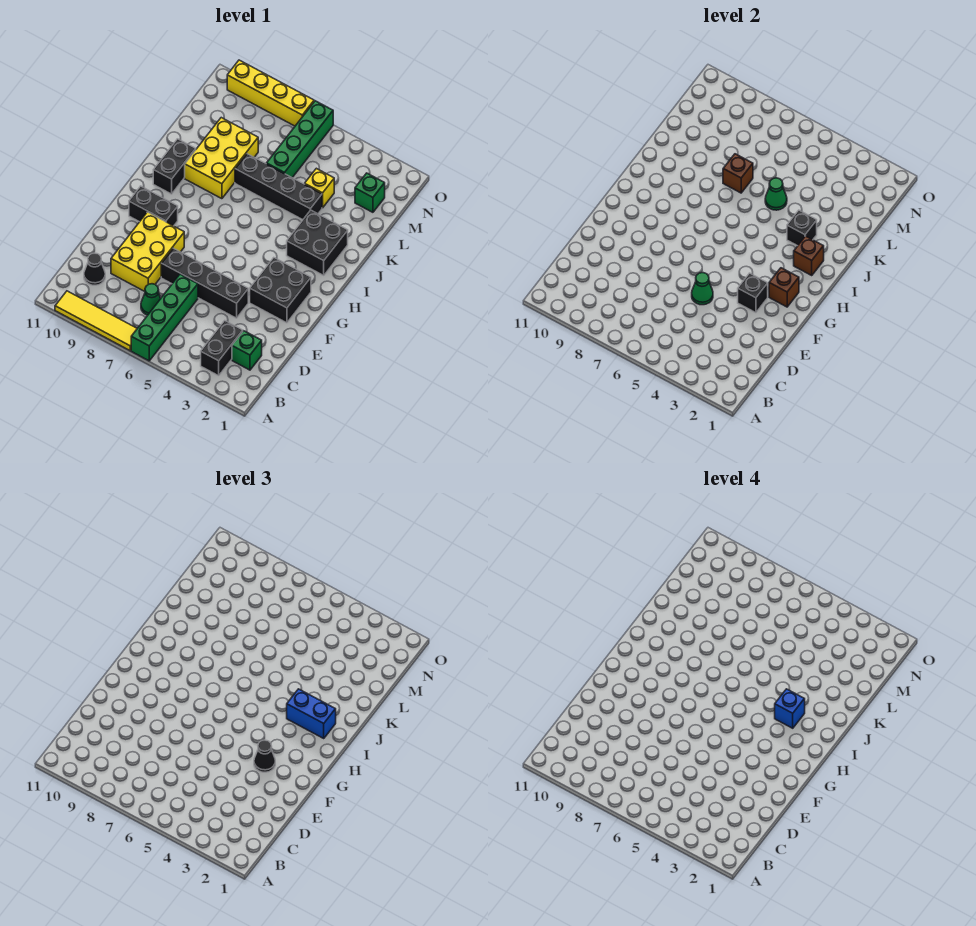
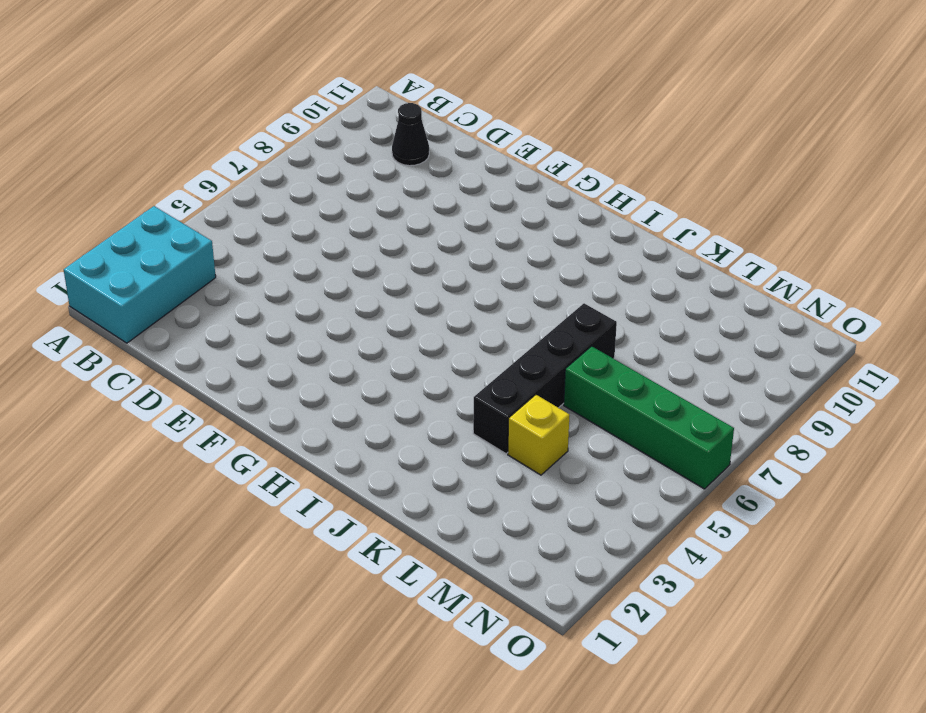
cyan 2x3 brick [64,206,216,343] -> black 1x2 brick [201,321,243,376]
none -> green 1x4 brick [131,274,198,361]
none -> yellow 1x4 tile [55,291,137,351]
none -> green 1x1 brick [232,331,262,370]

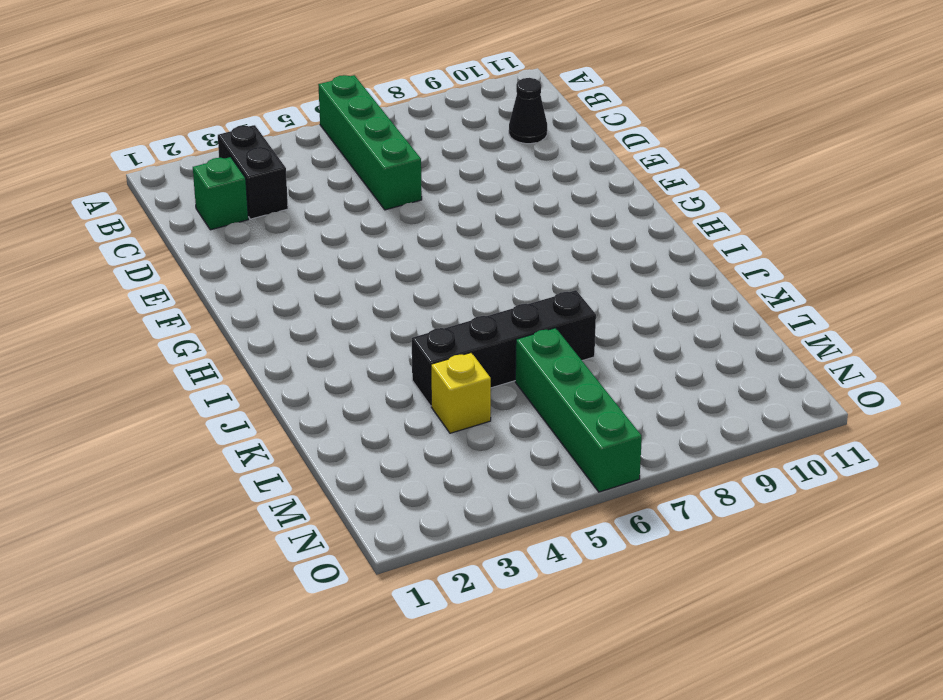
none -> yellow 1x4 tile [55,291,137,351]
none -> green 1x1 cone [141,284,161,315]
none -> yellow 2x3 brick [111,212,184,291]

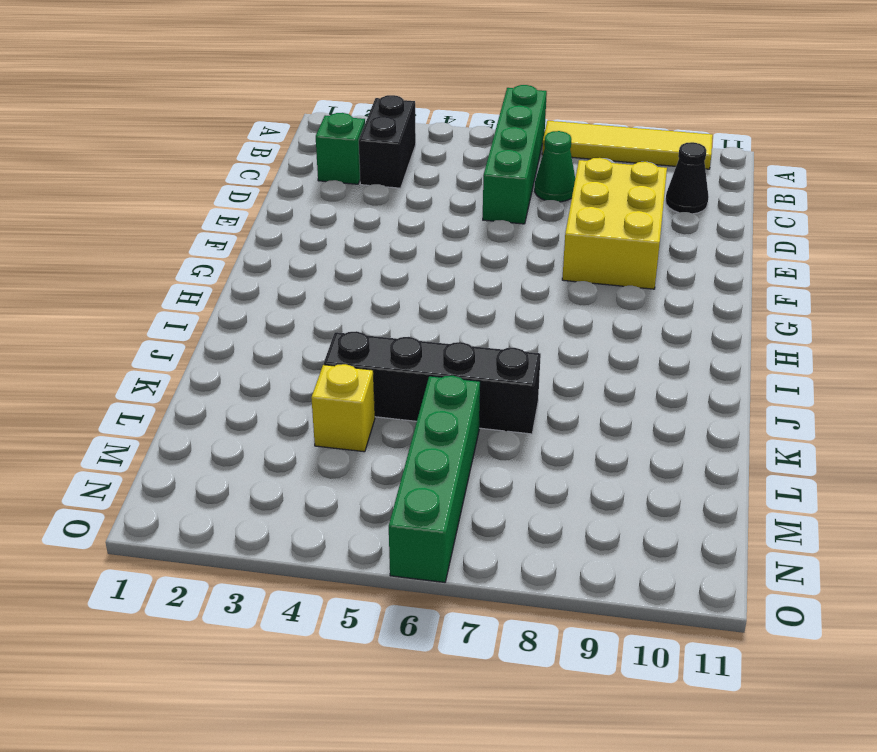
none -> black 1x4 brick [161,248,248,318]
none -> black 2x2 brick [250,258,311,323]
none -> black 1x2 brick [129,186,178,226]

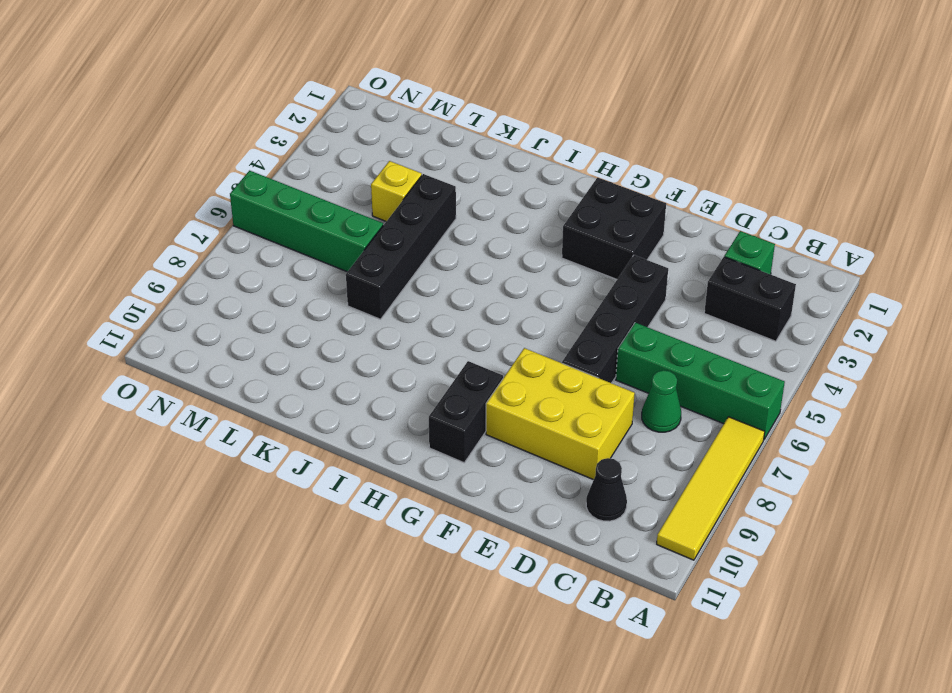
none -> black 2x2 brick [287,210,348,275]
none -> black 1x2 brick [153,139,196,194]
none -> yellow 2x3 brick [185,118,258,199]

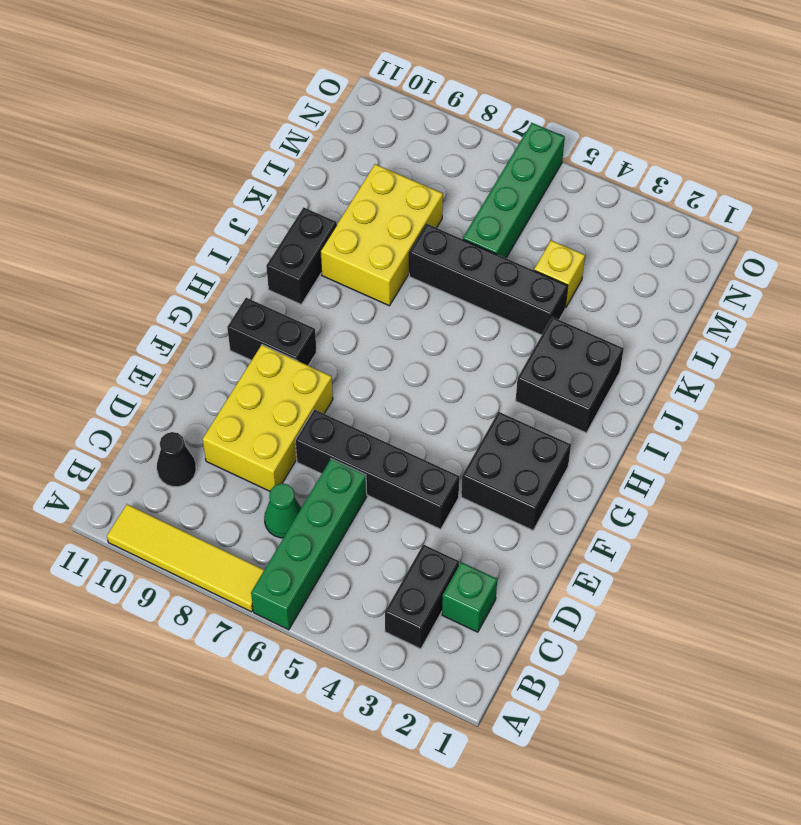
none -> green 1x1 brick [355,173,385,212]
none -> yellow 1x4 brick [227,60,314,126]
none -> green 1x1 cone [692,273,713,305]

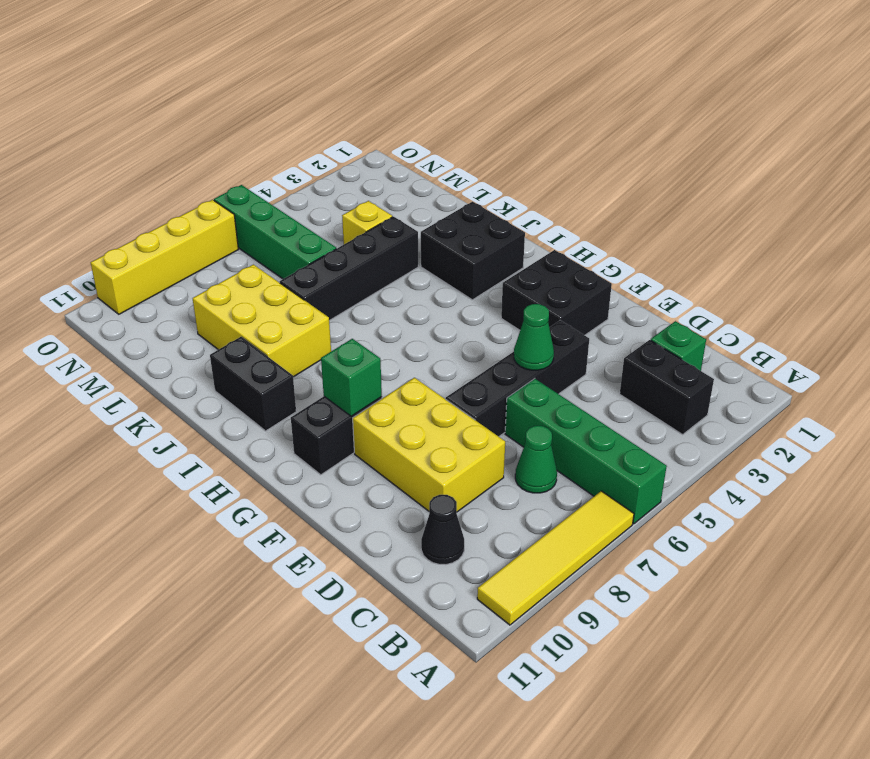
green 1x1 brick [321,339,382,416] -> green 1x1 brick moved to [355,173,385,212]
none -> black 1x1 brick [738,273,768,313]
none -> brown 1x1 brick [769,268,799,307]
none -> brown 1x1 brick [794,236,824,275]

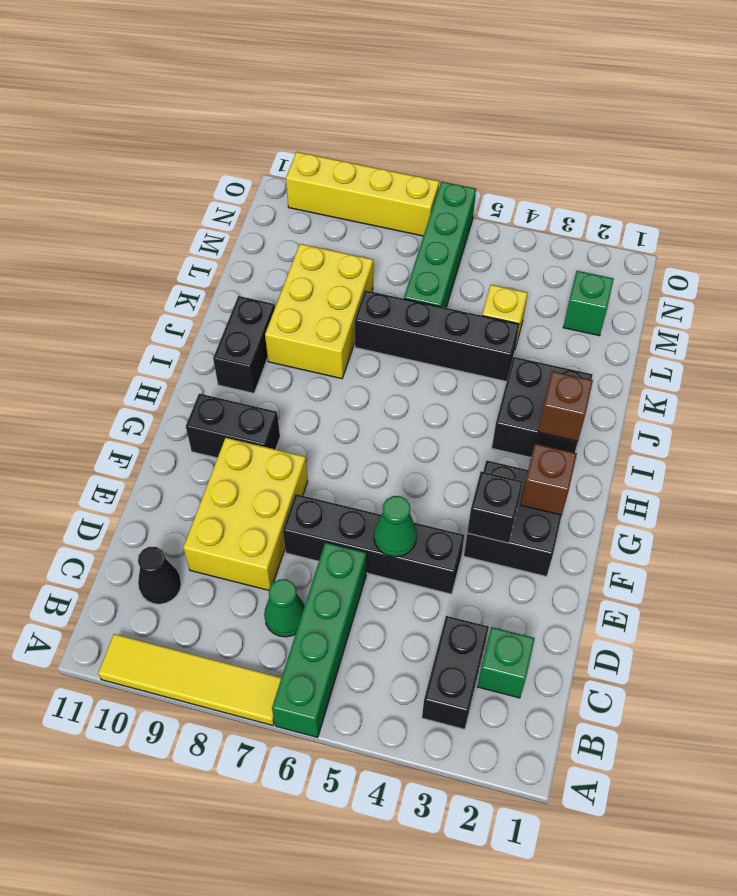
none -> black 1x1 brick [787,210,817,246]
none -> green 1x1 cone [765,178,787,210]
none -> brown 1x1 brick [723,154,753,193]

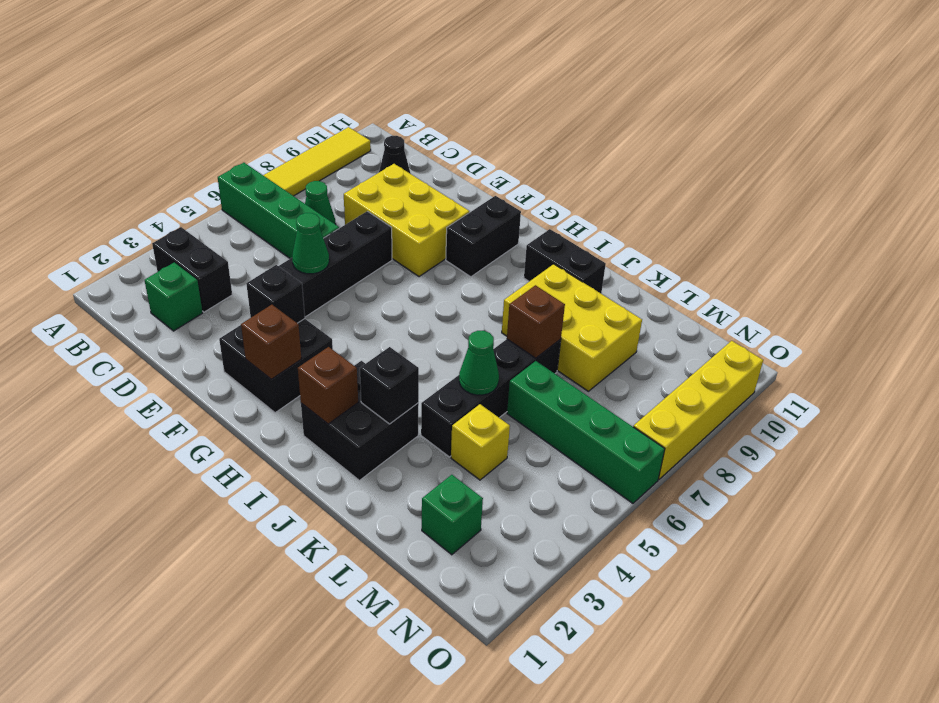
none -> black 1x1 cone [254,740,275,772]
none -> blue 1x2 brick [287,689,336,738]
none -> blue 1x1 brick [775,689,805,728]

